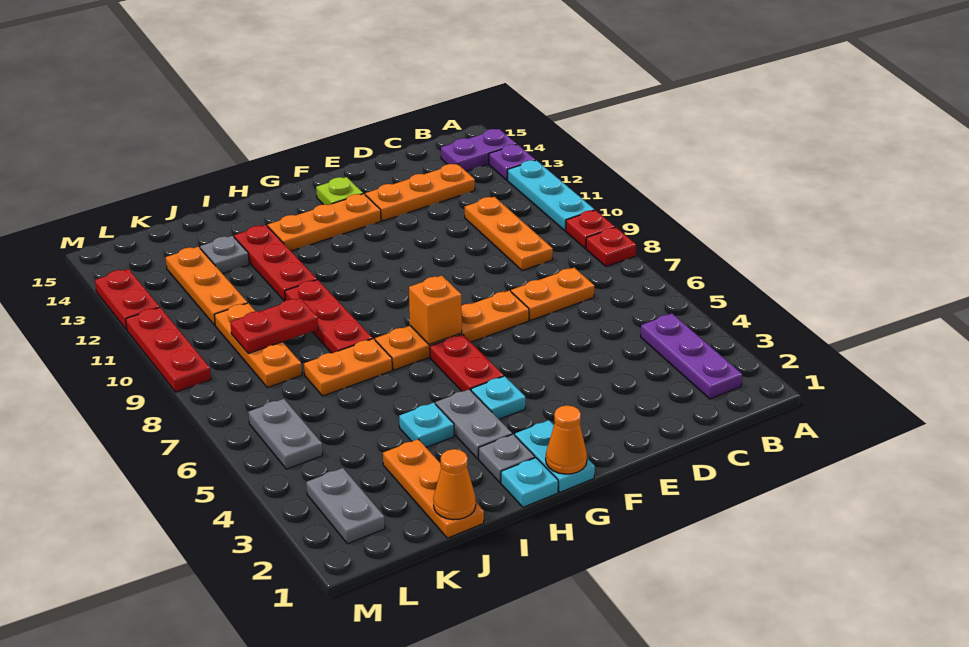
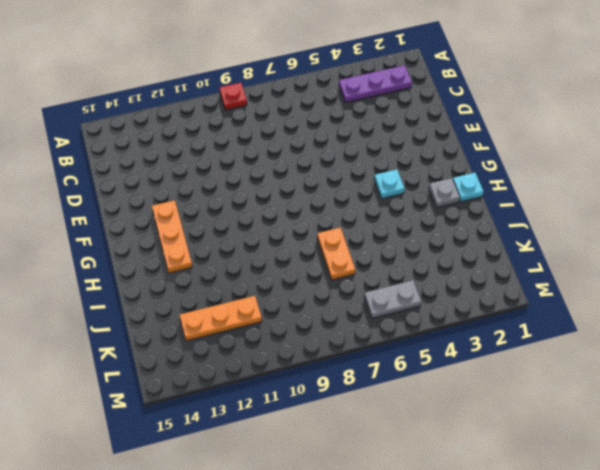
none -> red 1x1 plate [586,227,636,267]
none -> cyan 1x3 plate [508,160,594,231]
none -> purple 1x1 plate [489,144,535,180]
none -> purple 1x2 plate [441,129,517,171]

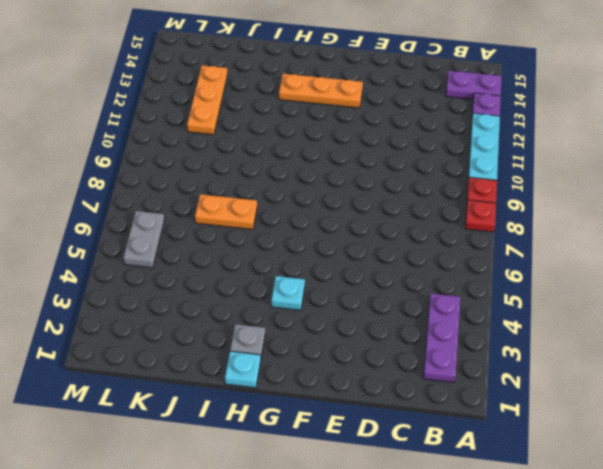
none -> orange 1x2 plate [511,268,594,320]
none -> orange 1x3 plate [465,197,553,271]
none -> orange 1x3 plate [365,164,475,221]
none -> orange 1x4 plate [375,290,529,370]

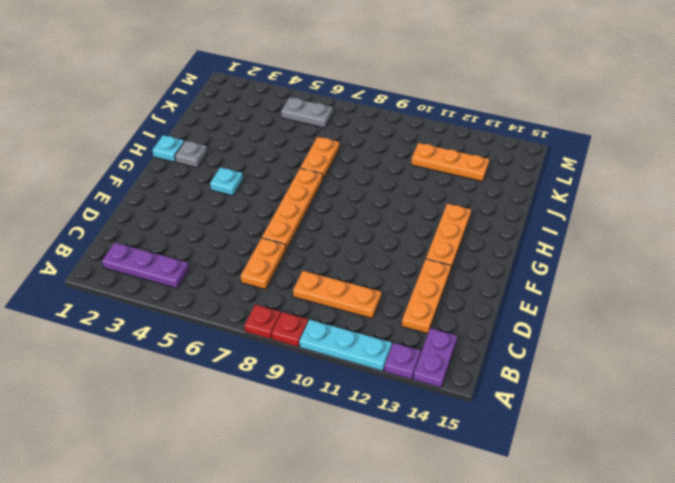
none -> lime 1x1 plate [316,177,363,205]
none -> cyan 1x2 plate [515,420,595,492]
none -> red 1x2 plate [430,334,504,391]
none -> grey 1x2 plate [435,389,512,459]

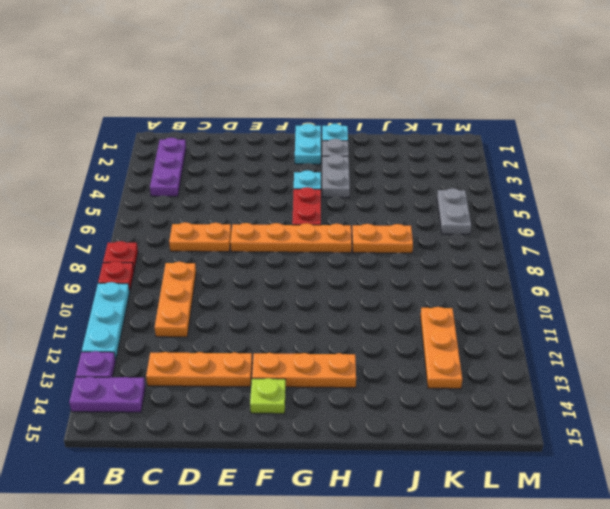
none -> cyan 1x1 plate [399,403,454,447]
none -> red 1x3 plate [285,280,373,353]
none -> red 1x3 plate [234,225,317,301]
none -> orange 1x3 plate [383,439,484,538]

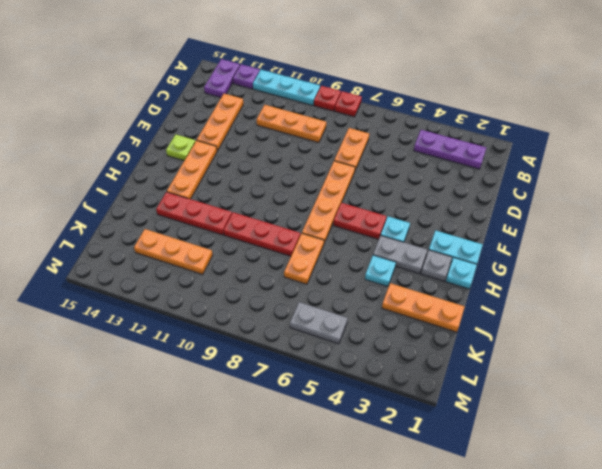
none -> grey 1x1 plate [200,236,249,274]
none -> orange 1x3 plate [214,303,302,388]
none -> grey 1x2 plate [306,468,385,544]
none -> red 1x3 plate [126,307,211,392]

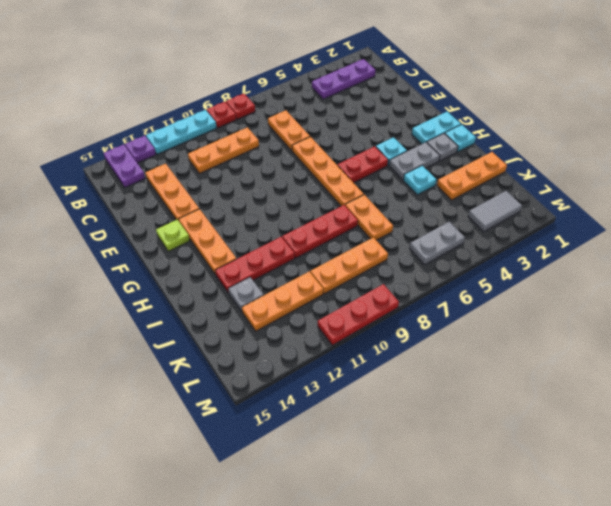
grey 1x2 tile [468,191,522,232] -> grey 1x2 plate [306,468,385,544]
none -> red 1x2 plate [95,269,159,330]
none -> orange 1x1 cone [546,405,587,474]
none -> orange 1x1 brick [409,276,462,345]
none -> orange 1x1 cone [433,449,476,520]

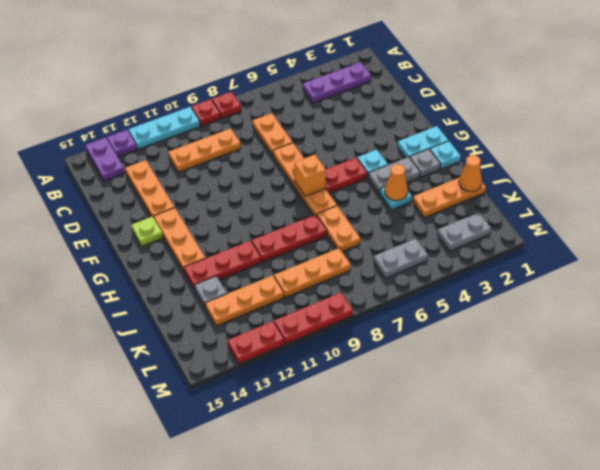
orange 1x1 cone [385,164,408,201] -> orange 1x1 cone moved to [546,405,587,474]
none -> red 1x2 plate [230,298,318,353]

